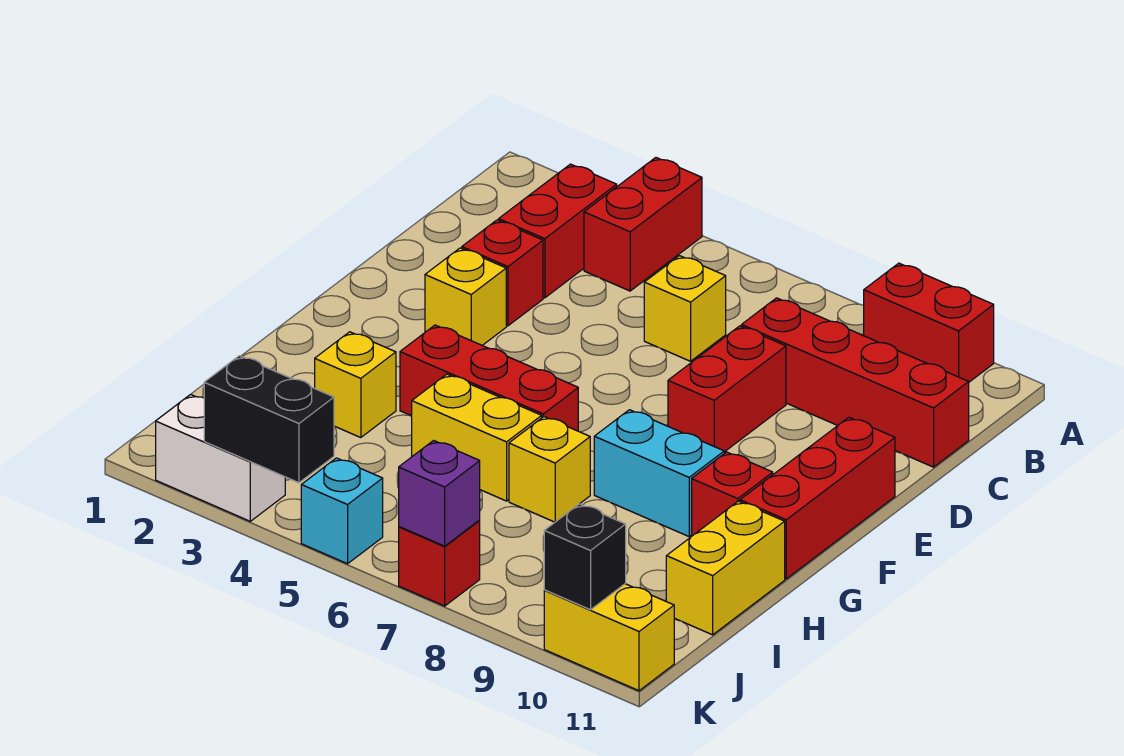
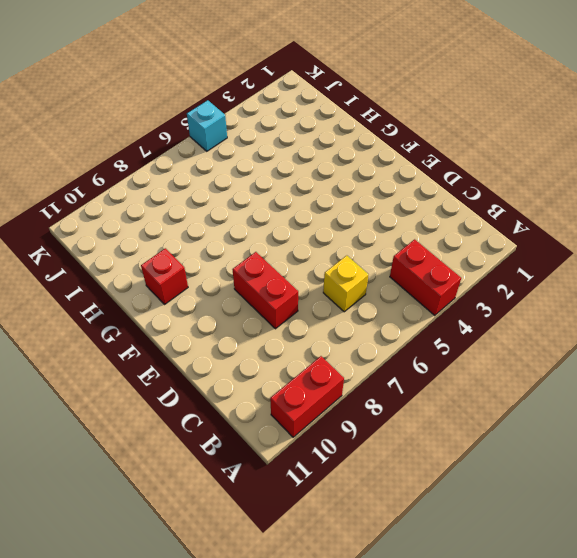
none -> red 1x2 brick [499,164,617,298]
none -> red 1x4 brick [742,298,969,467]
none -> red 1x1 brick [462,220,543,326]

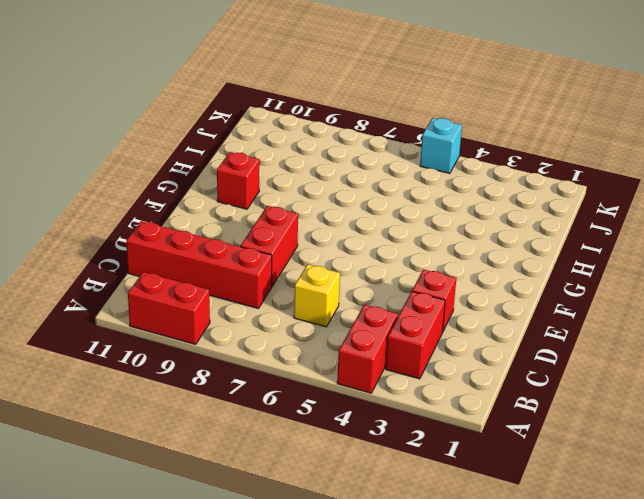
none -> yellow 1x1 brick [425,248,506,345]
none -> red 1x3 brick [740,417,895,579]
none -> red 1x3 brick [400,325,578,431]

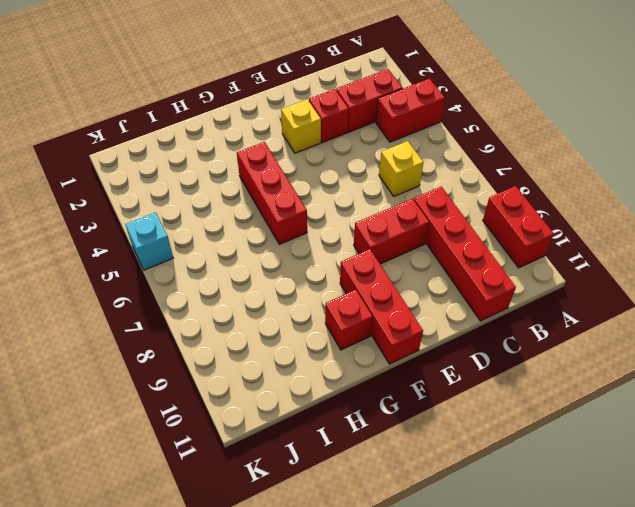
red 1x3 brick [340,249,423,364] -> red 1x3 brick turned to [740,417,895,579]
none -> cyan 1x2 brick [594,410,724,536]
none -> yellow 1x1 brick [315,332,396,438]
none -> yellow 1x2 brick [412,374,542,501]

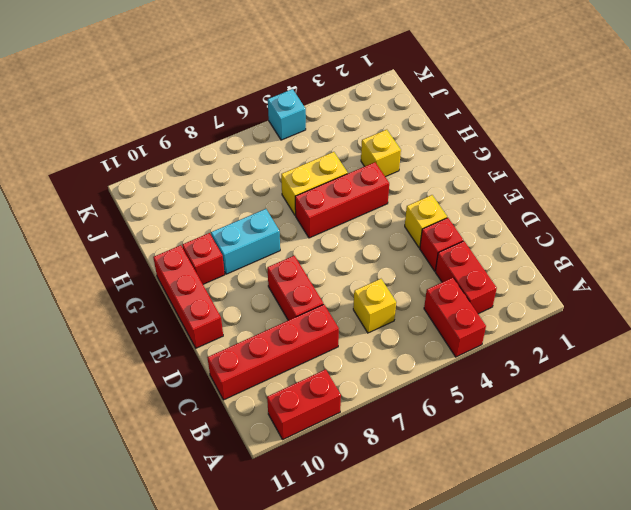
none -> yellow 1x1 brick [509,417,590,522]
none -> yellow 1x2 brick [666,501,785,635]
none -> white 1x2 brick [156,395,285,521]

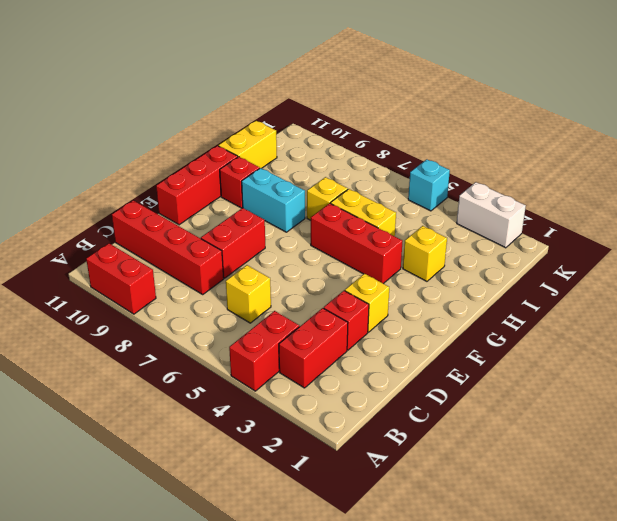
none -> red 1x1 brick [399,521,480,606]
none -> yellow 1x2 brick [544,584,674,691]
none -> black 1x2 brick [204,356,334,483]

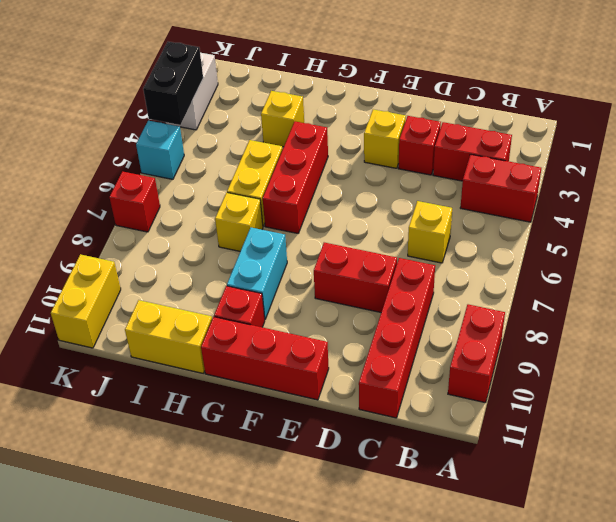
none -> purple 1x1 brick [399,441,480,546]
none -> black 1x1 brick [544,504,626,610]

